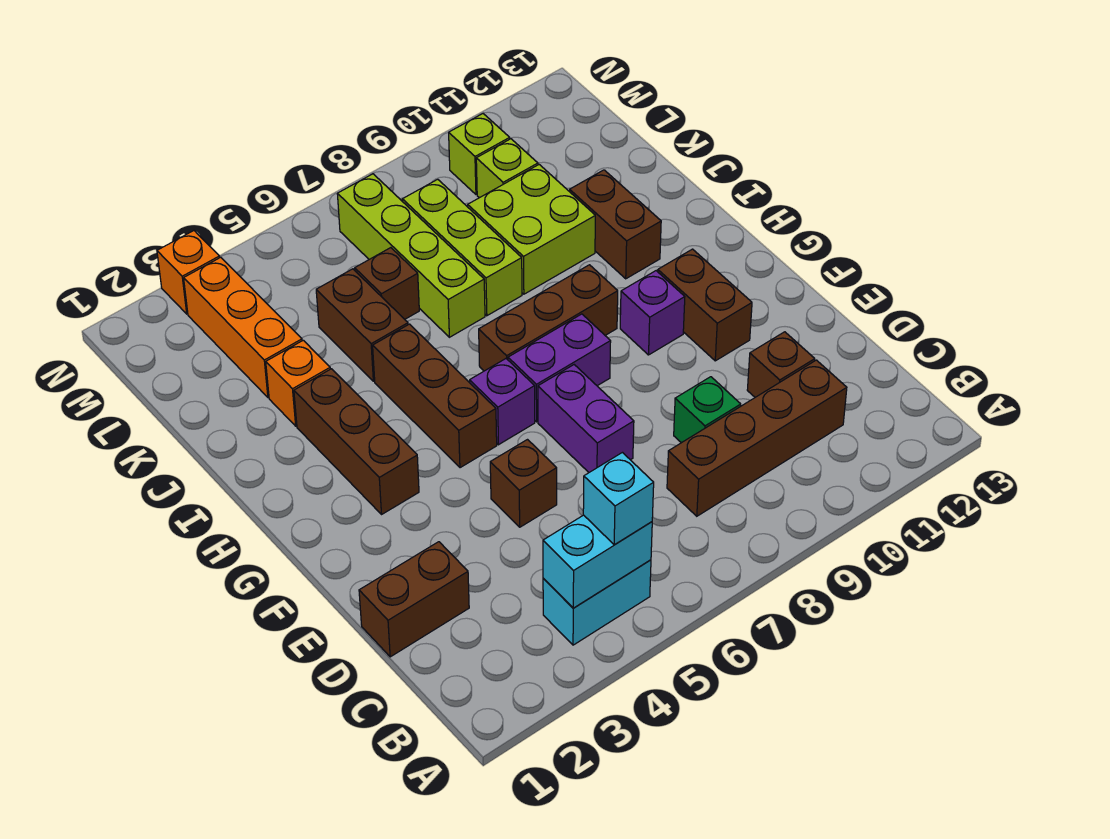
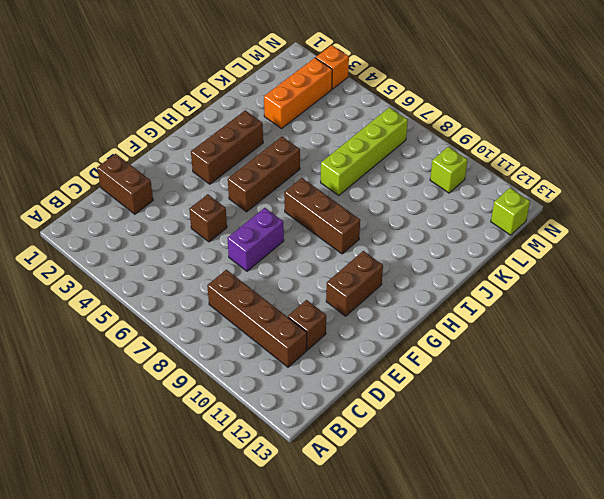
lime 1x1 brick [491,188,530,235] -> lime 1x1 brick moved to [476,139,538,198]
none -> cyan 1x2 brick [543,560,651,645]
none -> green 1x1 brick [674,377,741,443]
none -> purple 1x1 brick [470,359,535,445]

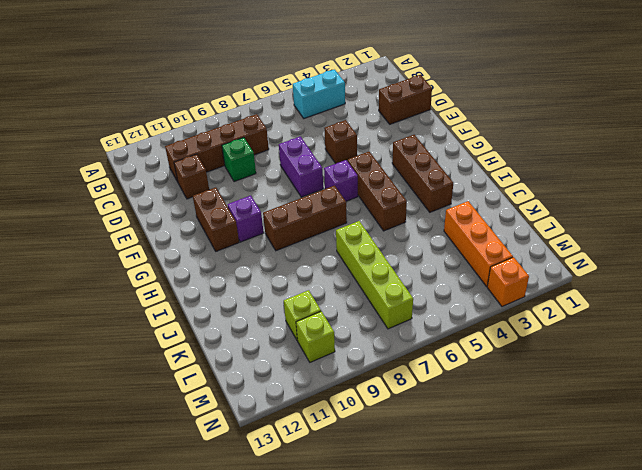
none -> purple 1x2 brick [508,314,611,422]
none -> brown 1x2 brick [570,170,661,279]
none -> orange 1x1 brick [266,340,330,426]

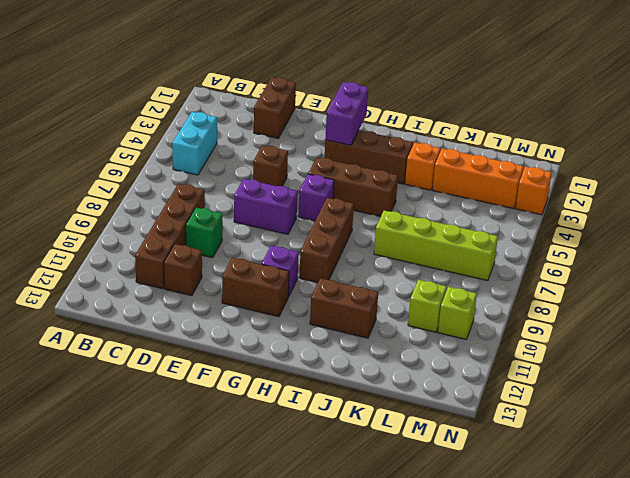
purple 1x2 brick [325,82,368,145] -> purple 1x2 brick moved to [508,314,611,422]
none -> brown 1x2 brick [316,269,408,381]
none -> lime 1x3 brick [402,179,522,316]
none -> lime 2x2 brick [468,165,595,294]

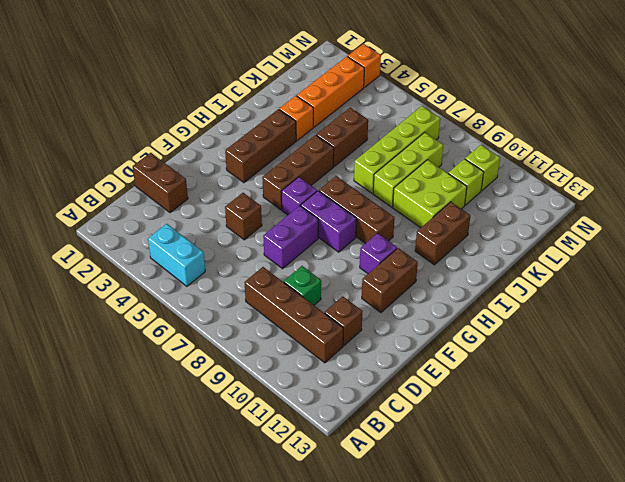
none -> brown 1x1 brick [355,248,419,319]
none -> cyan 1x2 brick [543,515,652,608]
none -> cyan 1x1 brick [583,453,654,545]

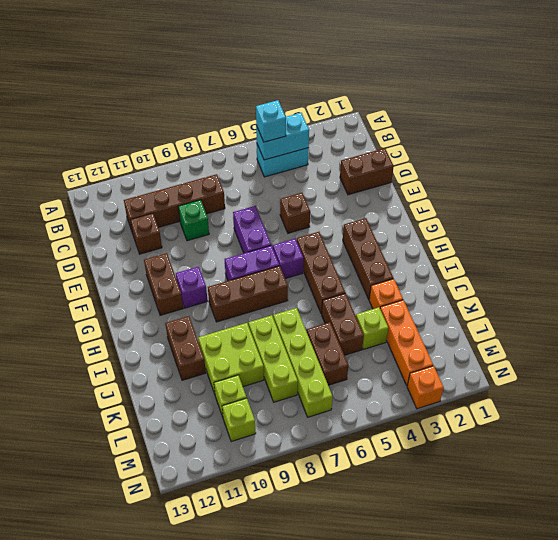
lime 1x1 brick [356,307,388,349] -> none
brown 1x2 brick [307,322,348,385] -> brown 1x1 brick [355,248,419,319]

